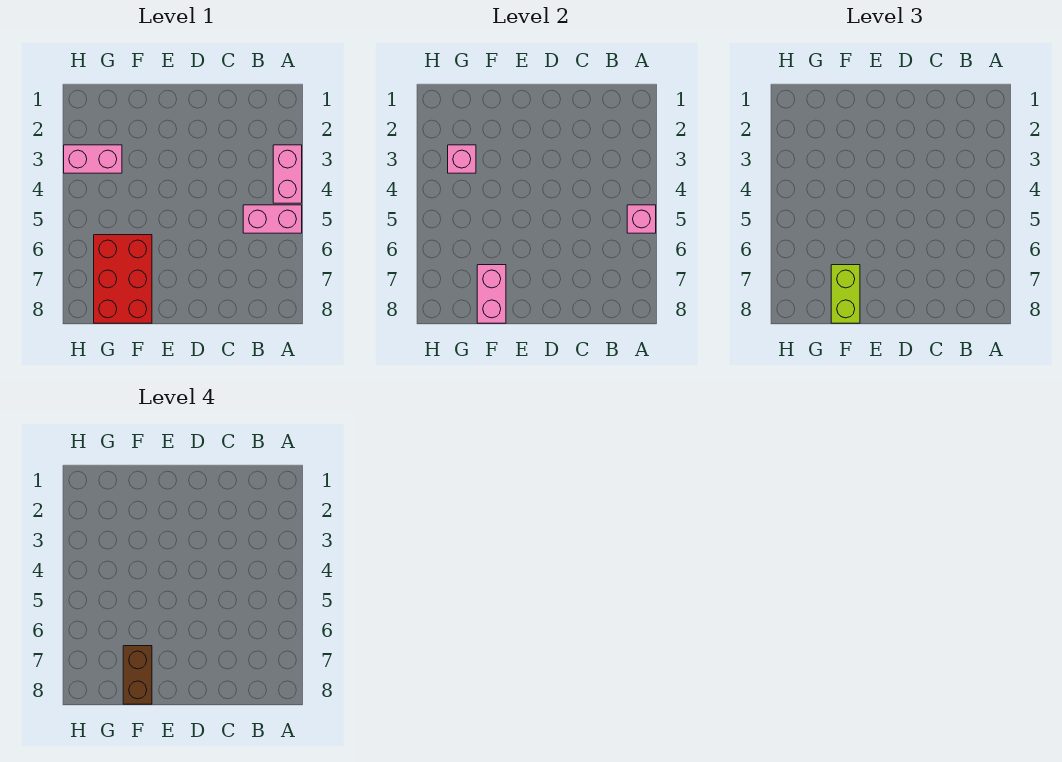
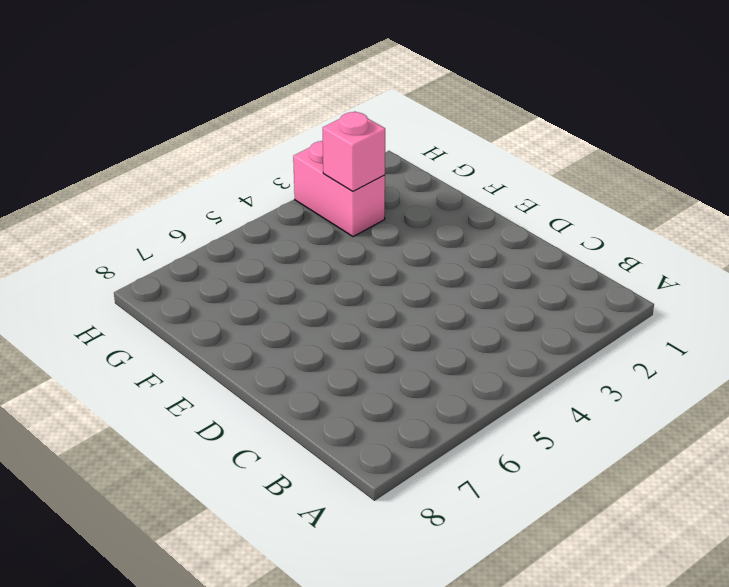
none -> pink 1x2 brick [273,145,302,203]
none -> pink 1x2 brick [243,205,302,233]

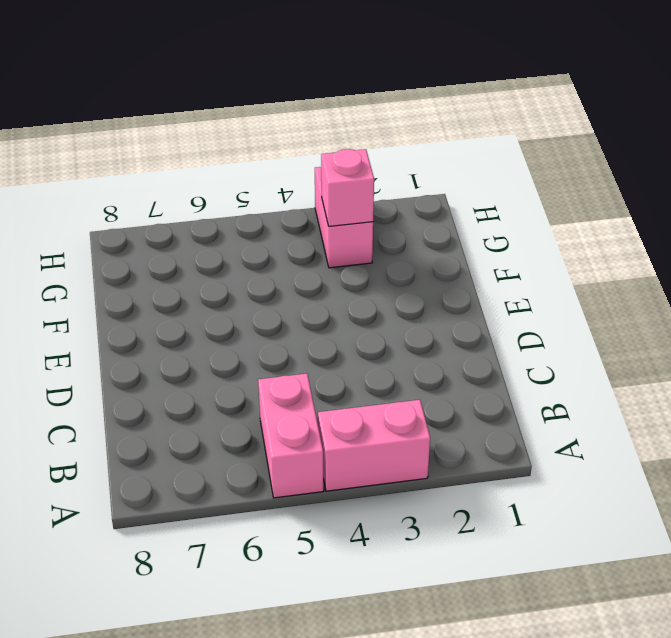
none -> red 2x3 brick [94,235,152,323]
none -> pink 1x1 brick [627,205,656,233]

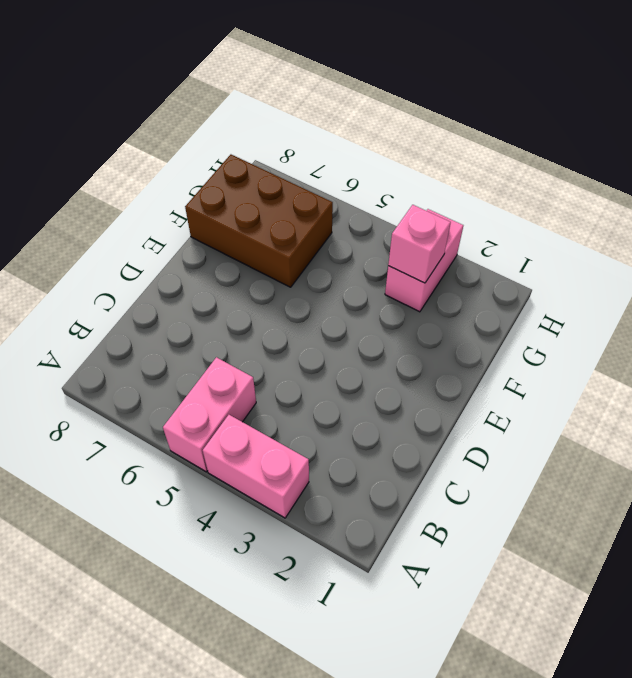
brown 2x3 brick [185,155,333,287] -> red 2x3 brick [94,235,152,323]
none -> pink 1x1 brick [627,205,656,233]
none -> pink 1x2 brick [477,265,506,323]

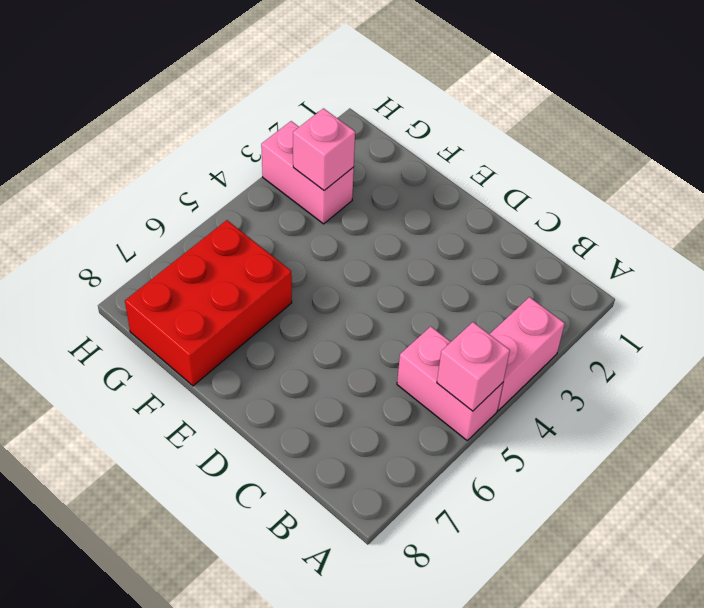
none -> pink 1x2 brick [477,265,506,323]
none -> lime 1x2 brick [831,265,860,323]

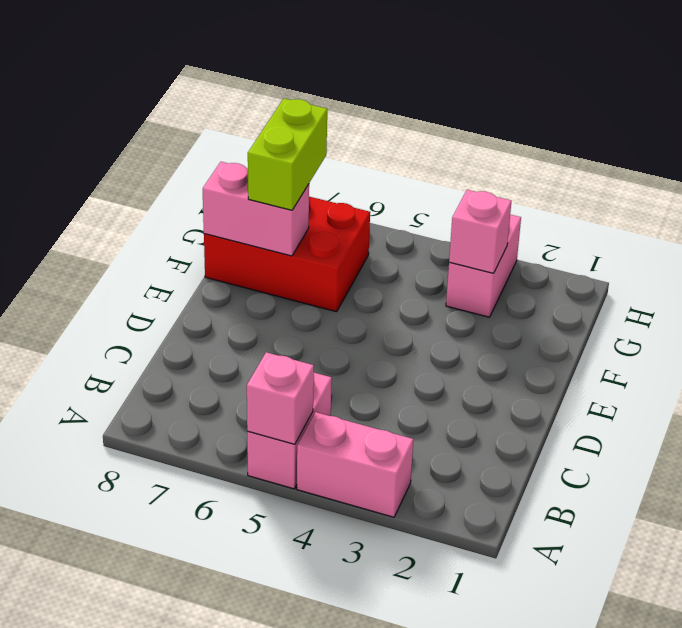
lime 1x2 brick [248,98,327,210] -> lime 1x2 brick turned to [831,265,860,323]
none -> brown 1x2 brick [123,646,152,704]

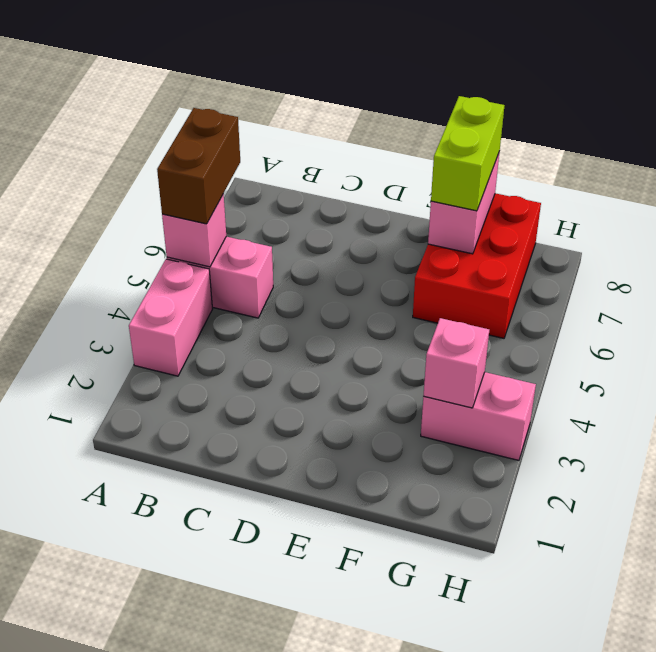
brown 1x2 brick [157,108,240,224] -> brown 1x2 brick moved to [123,646,152,704]

